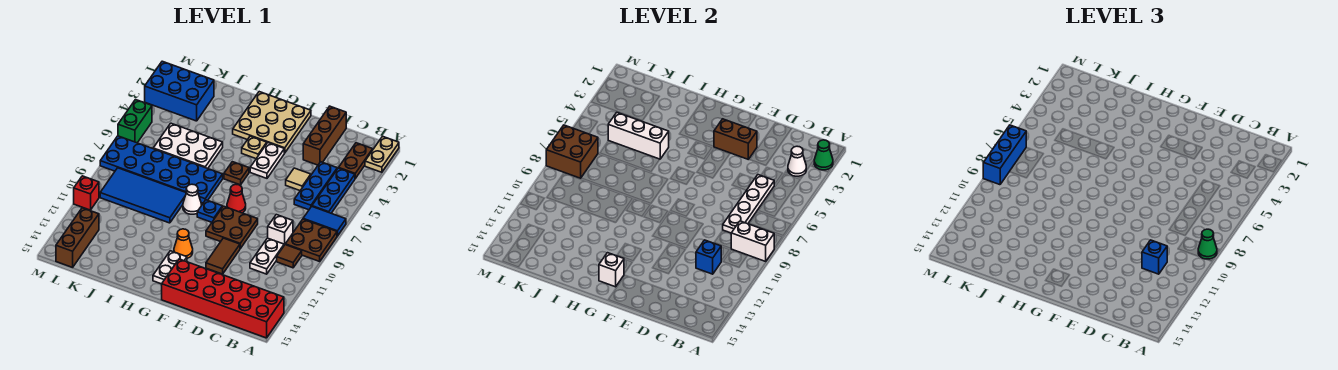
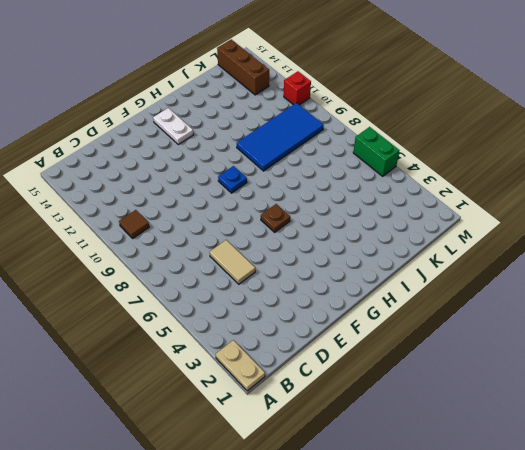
tan 1x2 tile [210,240,255,284] -> tan 1x1 tile [286,168,311,190]
none -> blue 1x2 tile [303,207,346,236]
none -> brown 2x2 plate [285,219,337,261]
none -> red 2x6 brick [162,259,284,338]
none -> brown 1x2 plate [339,143,373,178]

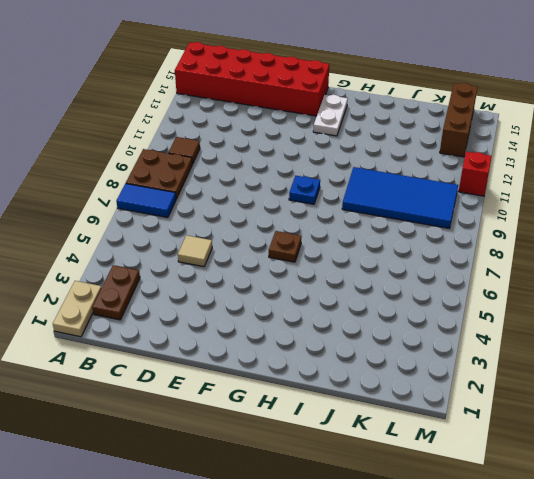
none -> blue 1x3 plate [312,168,355,213]
none -> blue 1x3 plate [294,162,337,210]
none -> white 1x1 brick [268,215,293,245]
none -> white 1x2 plate [250,238,284,274]

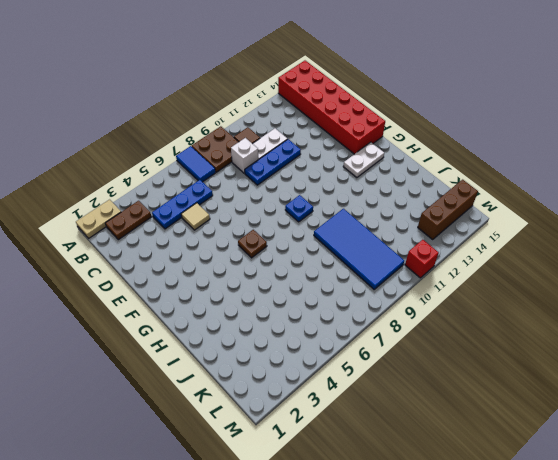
blue 1x3 plate [245,139,301,185] -> blue 1x3 plate moved to [312,168,355,213]
none -> brown 1x3 brick [303,106,346,165]
none -> brown 2x2 plate [206,206,258,248]
none -> brown 1x2 tile [206,238,240,274]
none -> tan 3x3 plate [233,92,311,153]

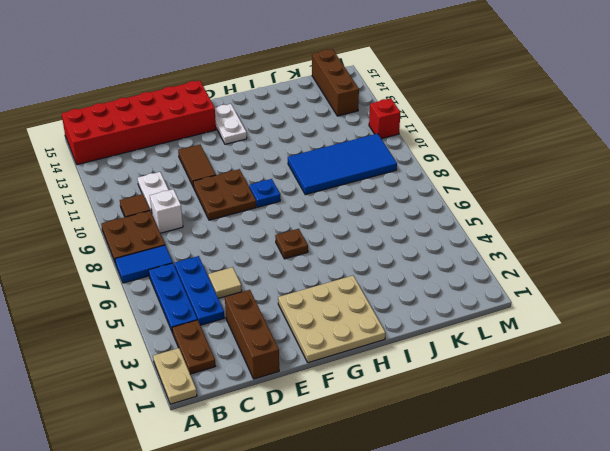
none -> white 1x2 plate [250,143,284,178]
none -> red 1x1 cone [227,185,246,213]
none -> tan 1x1 plate [242,136,267,159]
none -> orange 1x1 cone [174,229,193,258]

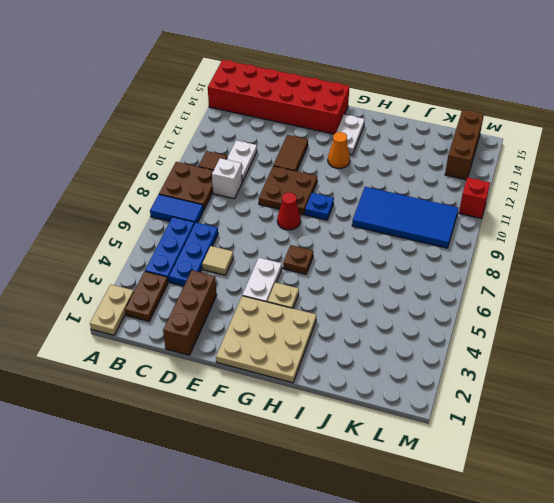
none -> blue 2x6 plate [100,136,223,203]
none -> white 1x1 cone [183,184,202,214]
none -> white 2x3 plate [153,123,223,168]
none -> blue 2x3 brick [145,61,214,121]

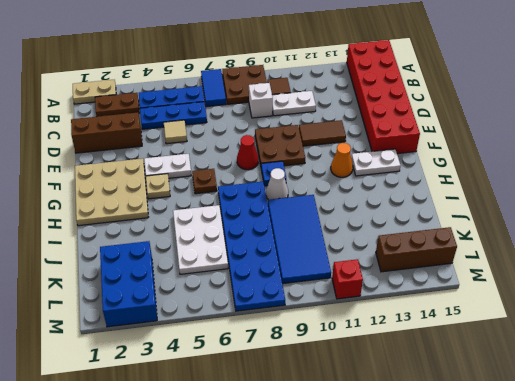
none -> green 1x2 brick [118,100,152,143]
none -> green 1x1 cone [814,140,833,170]
none -> white 1x2 brick [731,221,774,261]
none -> white 1x1 cone [788,146,806,176]

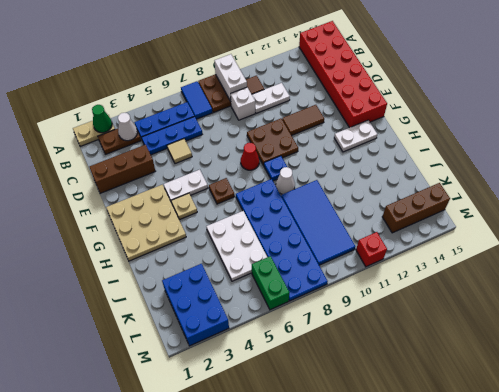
green 1x2 brick [252,256,289,310] -> green 1x2 brick turned to [118,100,152,143]
none -> orange 1x1 cone [174,229,193,258]
none -> white 1x4 plate [723,175,774,233]
none -> blue 1x1 brick [696,240,721,274]
none -> brown 1x2 brick [714,119,757,159]

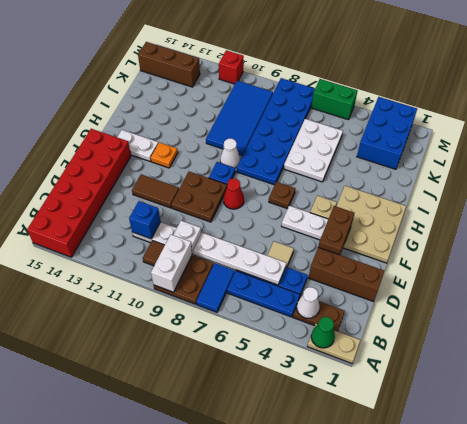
orange 1x1 plate [151,142,178,168] -> orange 1x1 cone [174,229,193,258]
none -> white 1x1 brick [599,253,624,287]
none -> white 1x3 brick [608,112,669,159]
none -> brown 2x2 brick [546,125,598,178]
none -> green 1x1 cone [1198,229,1217,259]

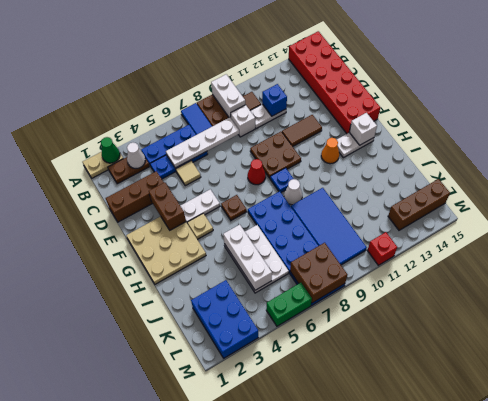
none -> green 1x1 cone [1198,229,1217,259]
none -> blue 1x1 brick [1142,240,1167,274]
none -> blue 1x3 brick [983,125,1026,185]

